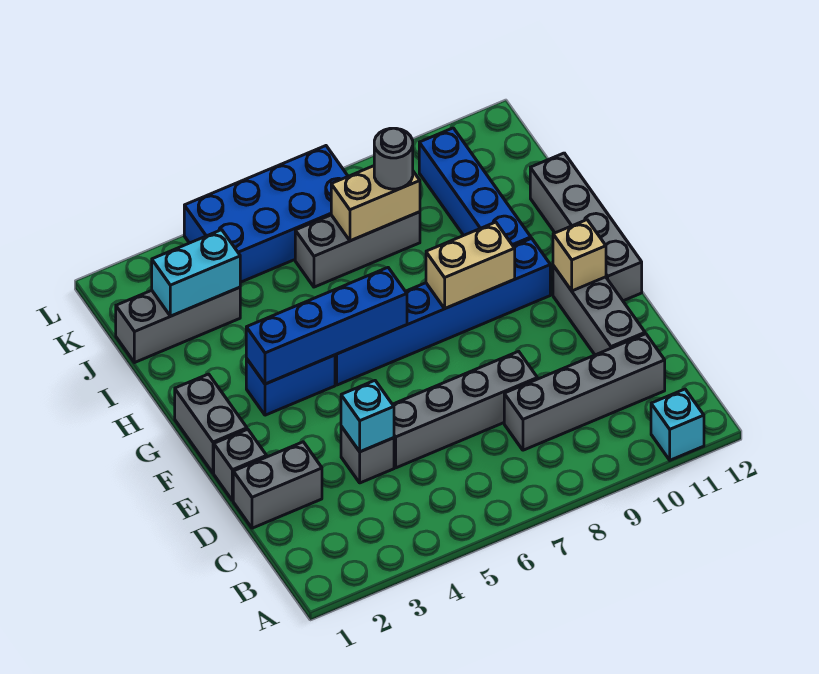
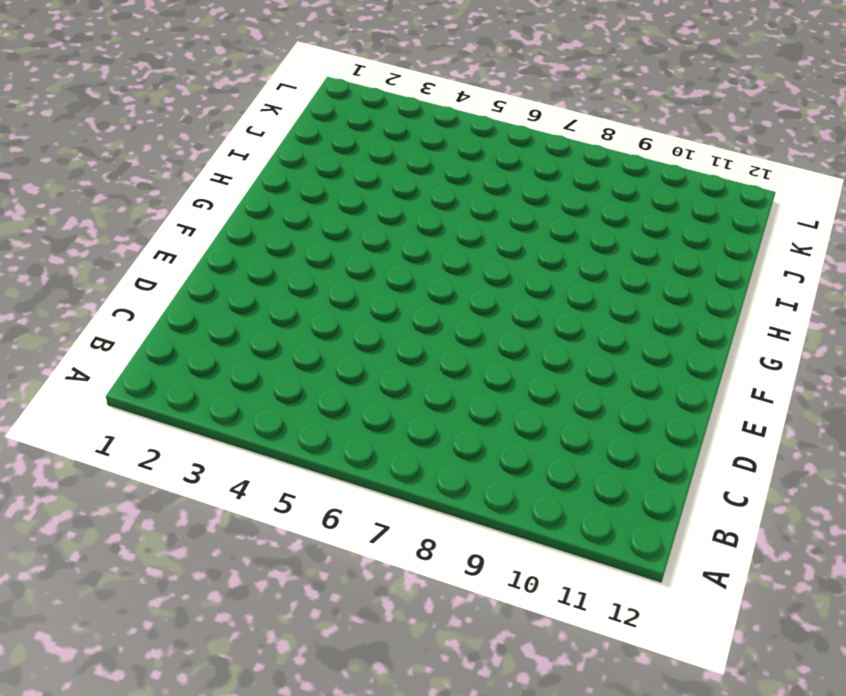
none -> cyan 1x1 brick [651,389,704,460]
none -> grey 1x4 brick [504,334,665,450]
none -> grey 1x2 brick [233,442,322,528]

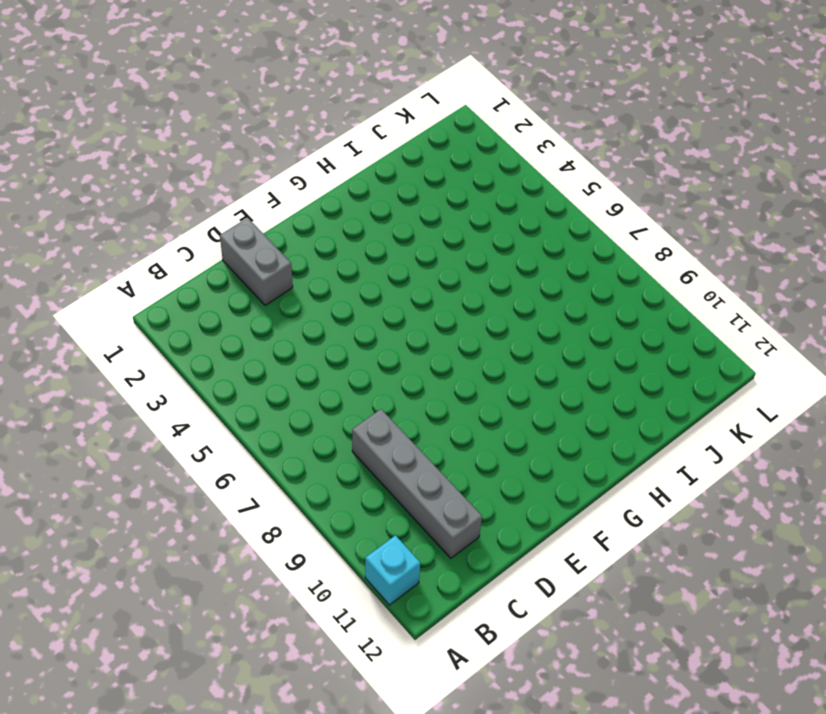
none -> grey 1x1 brick [341,426,394,483]
none -> grey 1x4 brick [392,351,537,468]
none -> grey 1x3 brick [553,266,645,355]

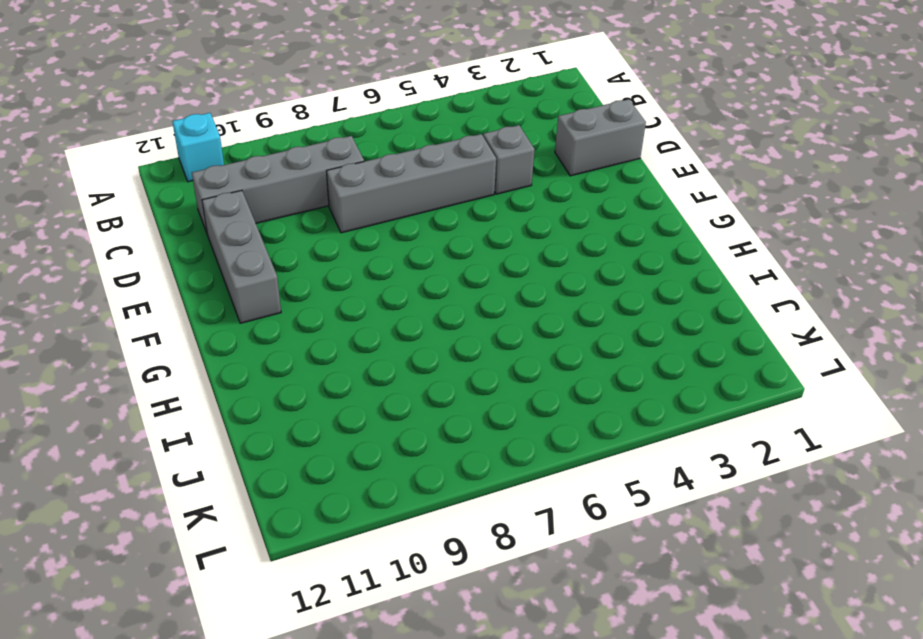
none -> grey 1x1 brick [214,429,267,501]
none -> grey 1x2 brick [175,374,247,473]
none -> grey 1x4 brick [530,153,642,301]

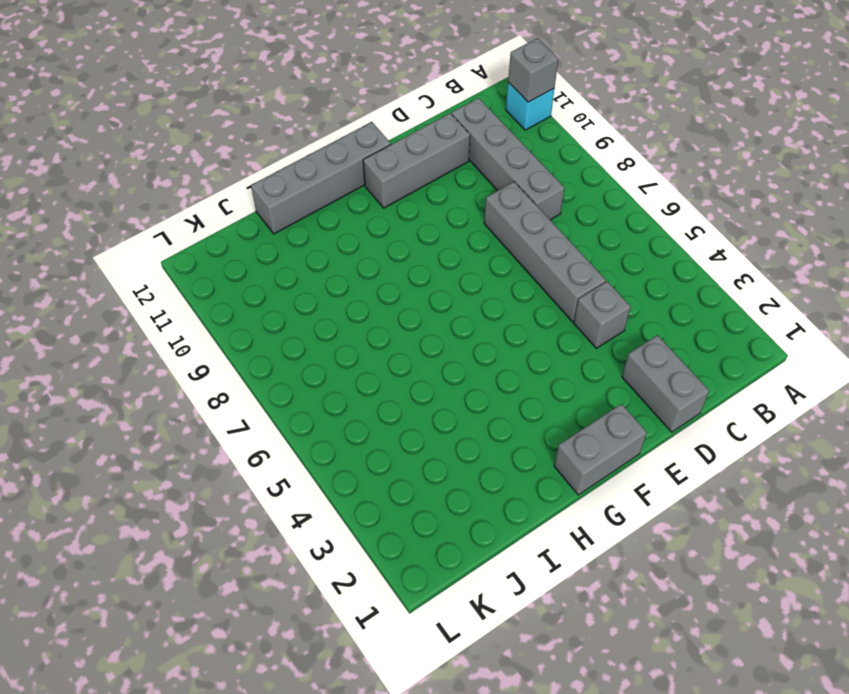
grey 1x1 brick [508,38,558,102] -> grey 1x1 brick moved to [214,429,267,501]
none -> blue 1x2 brick [246,355,335,415]
none -> blue 1x6 brick [335,238,550,385]
none -> blue 1x4 brick [419,128,531,246]

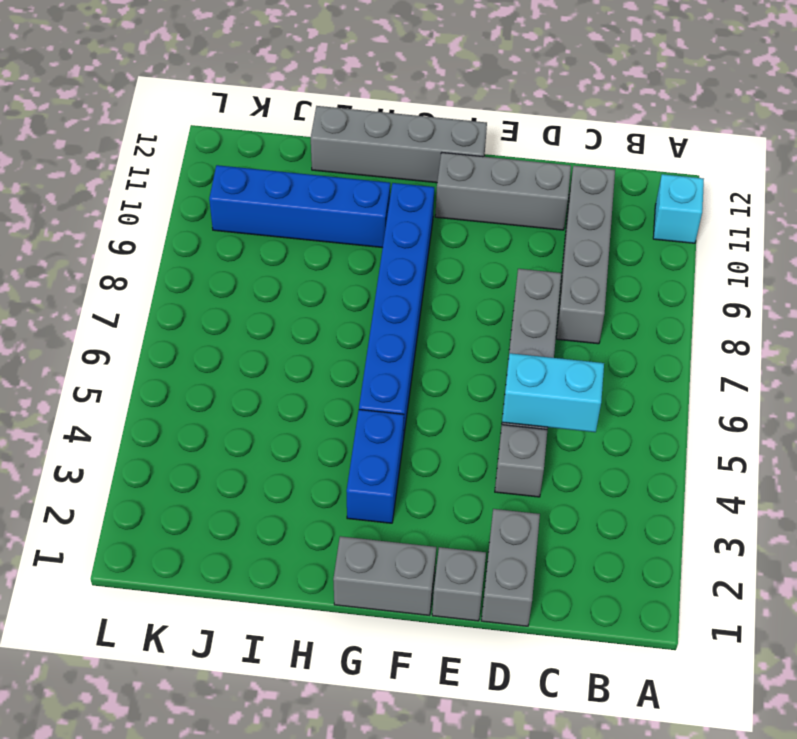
cyan 1x2 brick [502,353,604,432] -> cyan 1x2 brick turned to [152,230,240,316]
none -> grey 1x3 brick [116,287,240,363]
none -> grey 1x3 brick [295,212,420,287]
none -> blue 2x4 brick [184,146,348,282]

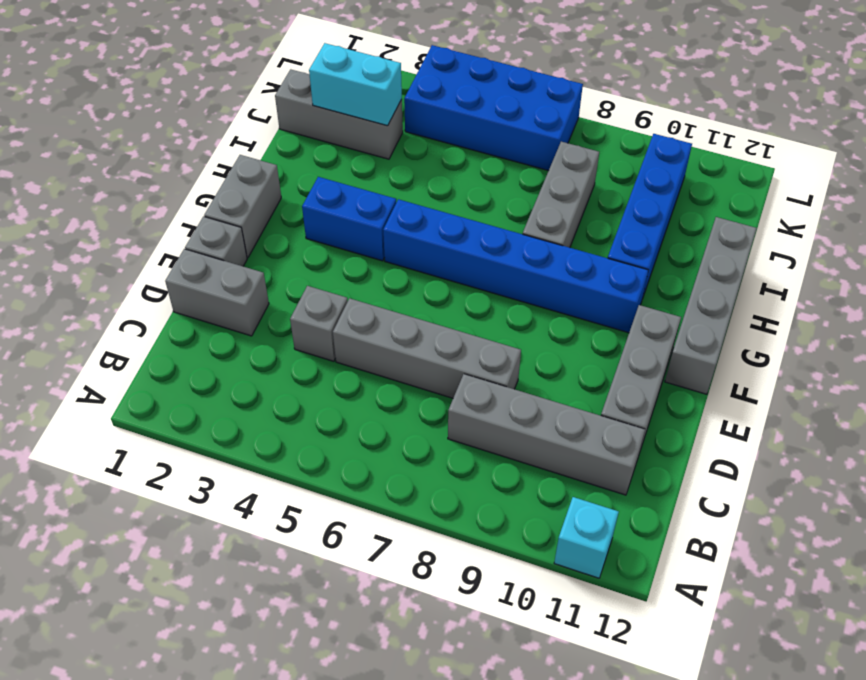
grey 1x3 brick [523,142,599,248] -> grey 1x3 brick turned to [295,212,420,287]
none -> cyan 1x1 brick [341,381,394,452]
none -> tan 1x1 brick [553,220,606,291]
none -> blue 1x4 brick [246,268,407,384]

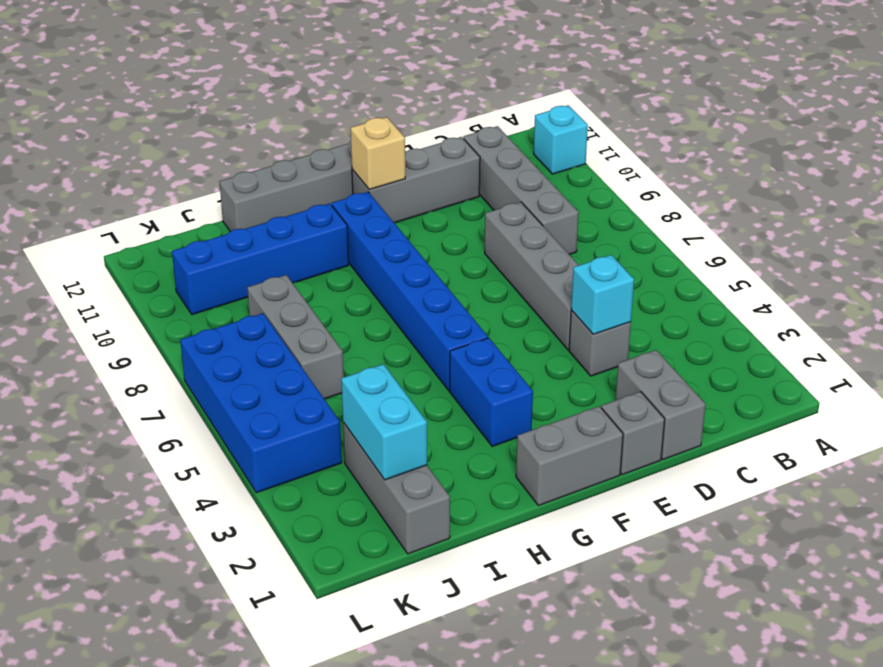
none -> blue 1x4 brick [246,268,407,384]
none -> tan 1x2 brick [426,222,515,308]
none -> tan 1x2 brick [331,166,420,241]

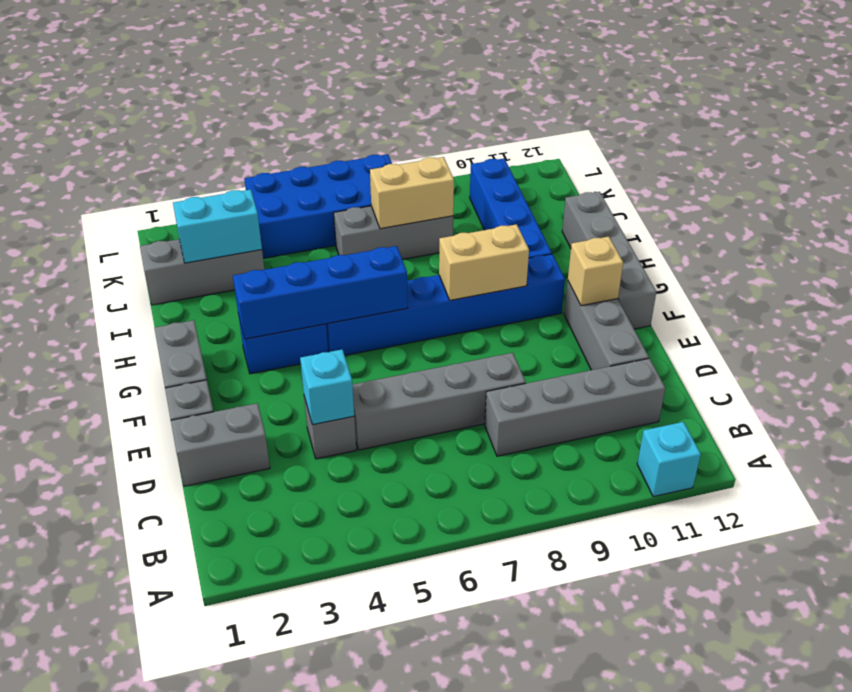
none -> grey 1x1 round brick [374,128,413,189]

